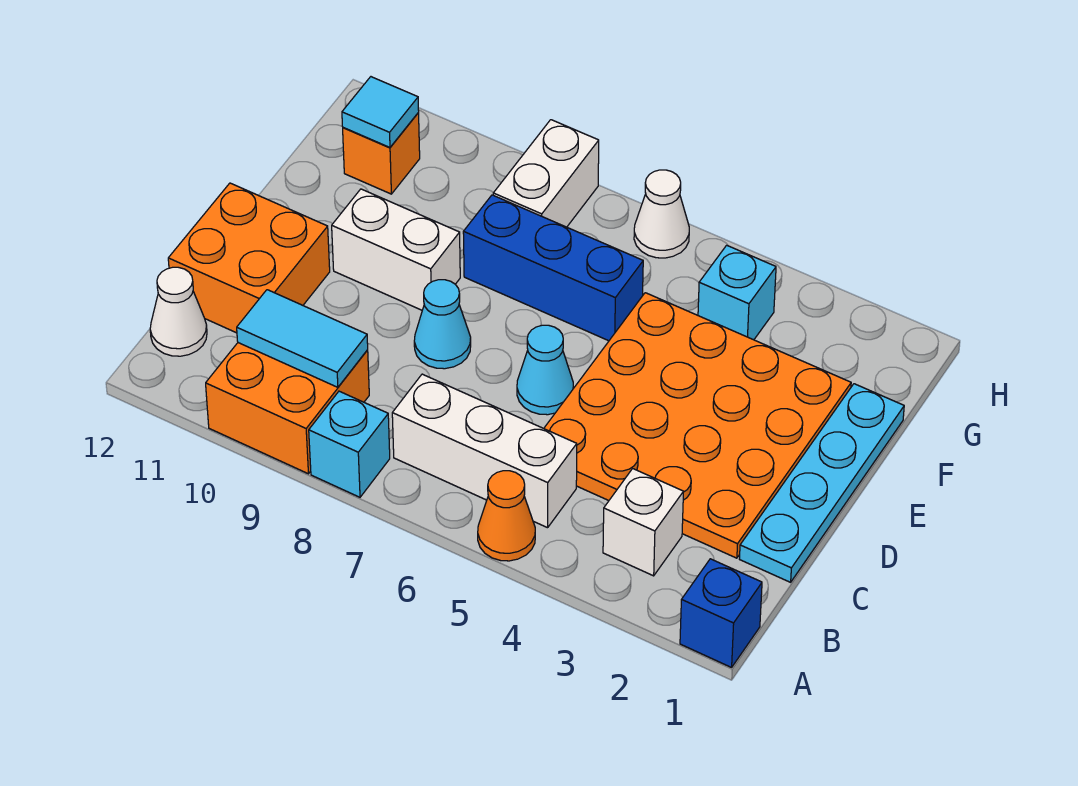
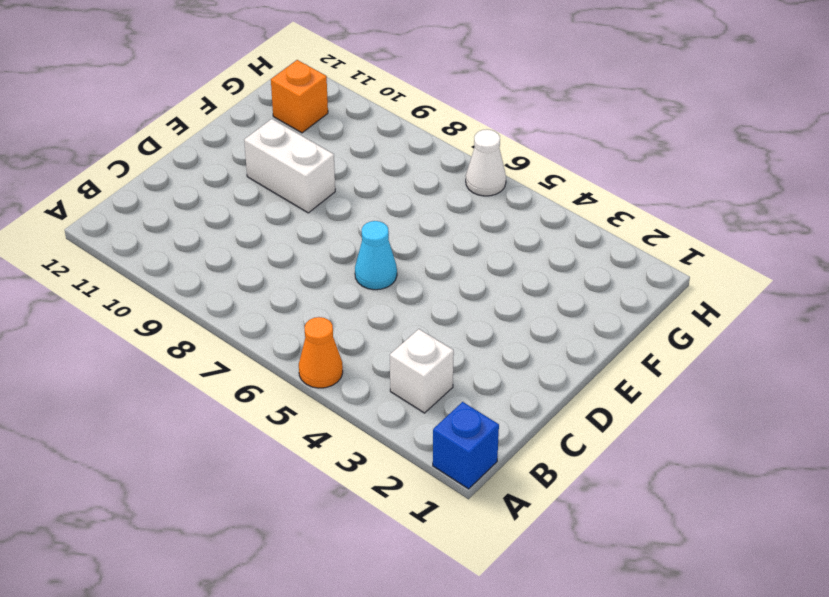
none -> cyan 1x1 brick [309,391,390,497]
none -> orange 2x2 brick [206,343,369,474]
none -> white 1x3 brick [392,374,577,528]

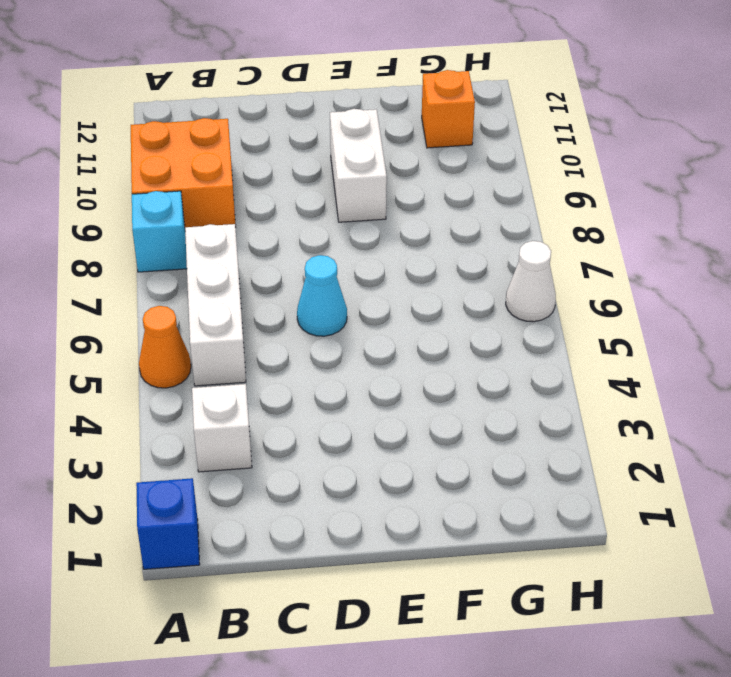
none -> white 1x1 cone [150,267,207,356]
none -> cyan 1x4 plate [740,384,904,582]
none -> orange 4x4 plate [544,293,851,558]

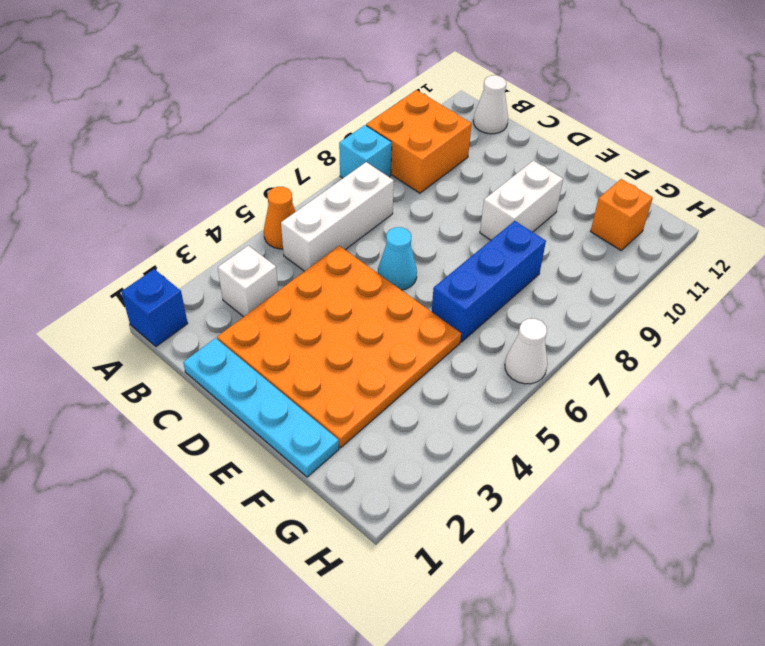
none -> orange 2x2 brick [168,183,330,333]
none -> cyan 1x1 cone [414,280,471,369]
none -> cyan 1x1 brick [698,245,776,340]

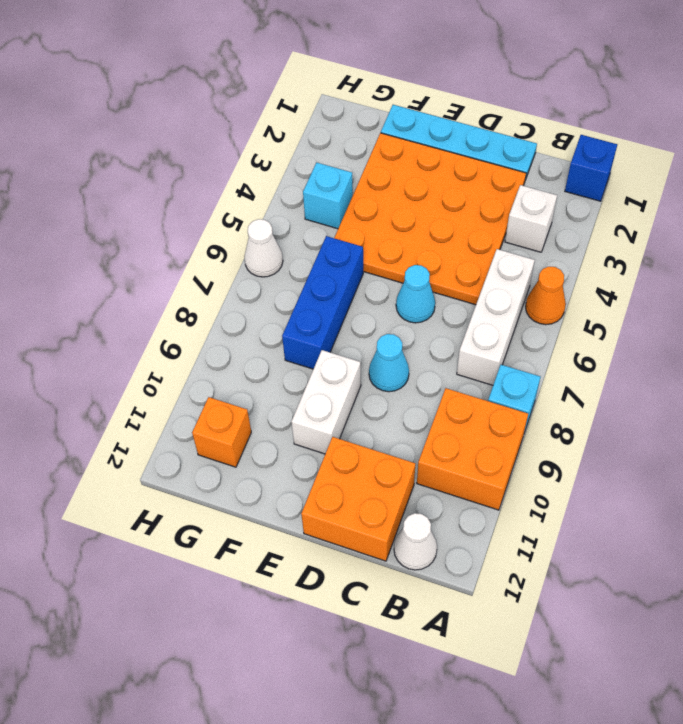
none -> white 1x2 brick [493,120,599,227]
none -> cyan 1x2 tile [237,290,368,387]
none -> cyan 1x1 tile [342,77,419,147]

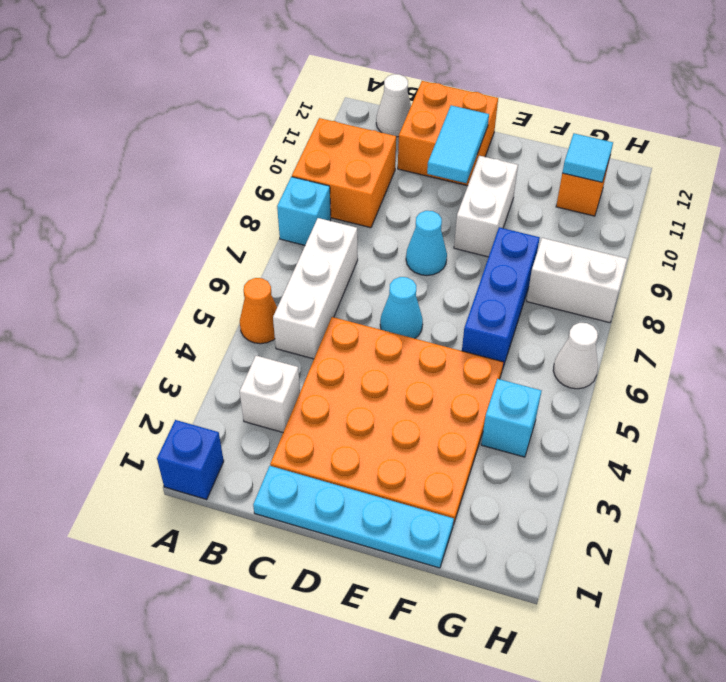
cyan 1x2 tile [427,105,489,183] -> cyan 1x2 tile moved to [237,290,368,387]

